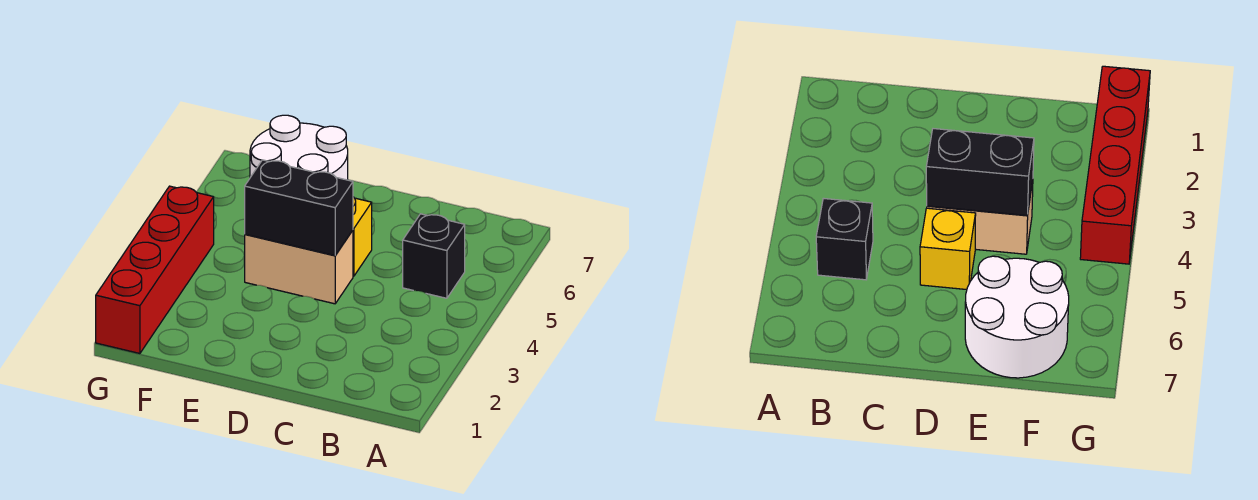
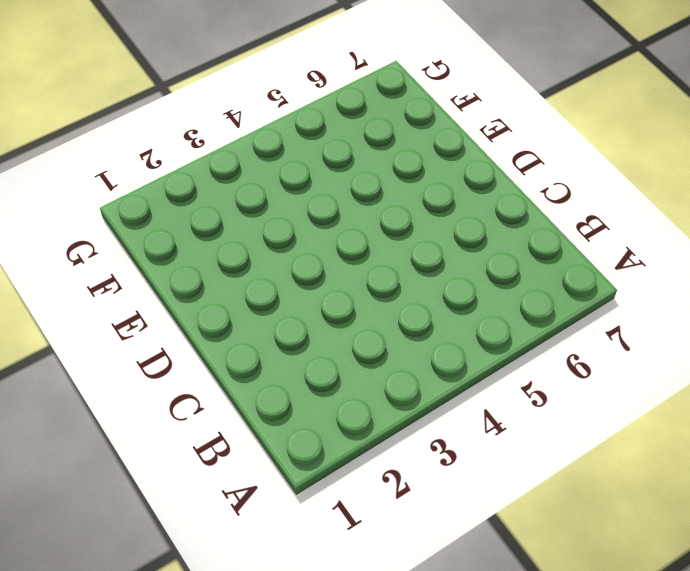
none -> black 1x1 brick [403,214,465,298]
none -> tan 1x2 brick [245,230,353,304]

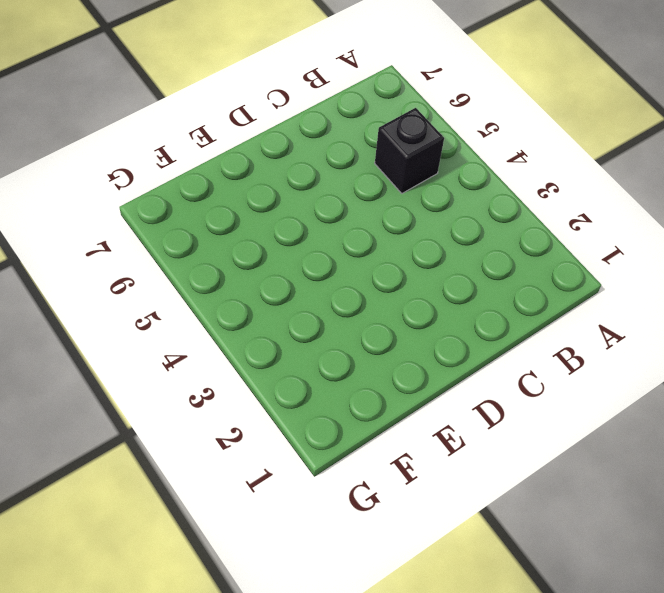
none -> tan 1x2 brick [245,230,353,304]
none -> yellow 1x1 brick [353,197,372,276]

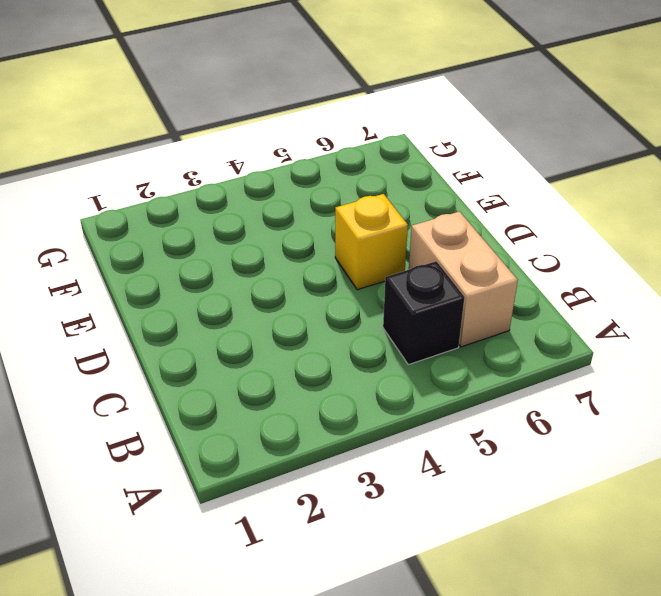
tan 1x2 brick [409,212,518,347] -> tan 1x2 brick moved to [245,230,353,304]
none -> white 2x2 round brick [250,115,348,180]
none -> red 1x4 brick [96,186,214,353]

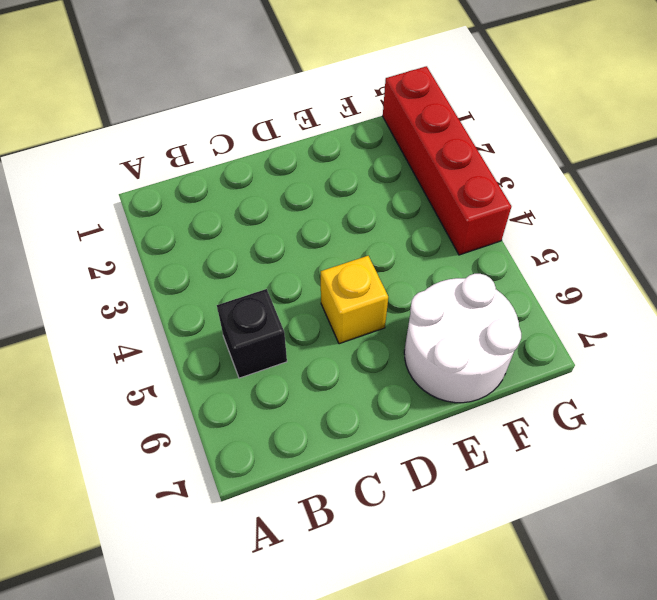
none -> tan 1x2 brick [245,230,353,304]
none -> black 1x2 brick [245,160,353,255]

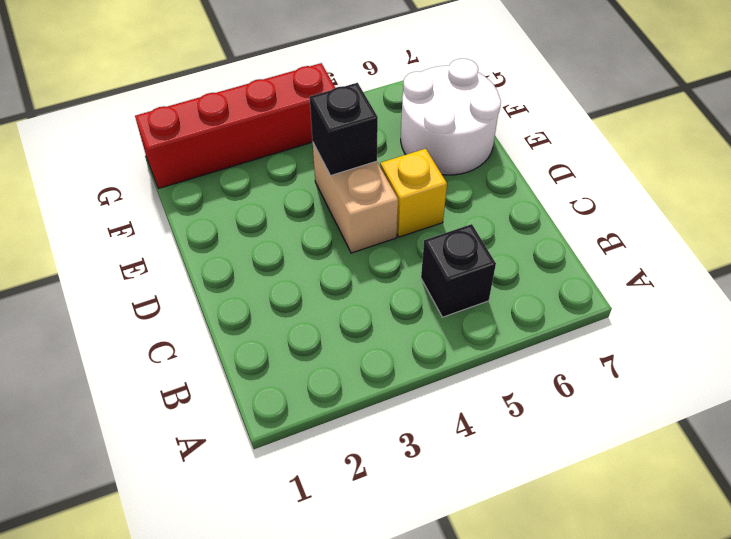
black 1x1 brick [310,83,378,176] -> black 1x2 brick [245,160,353,255]

